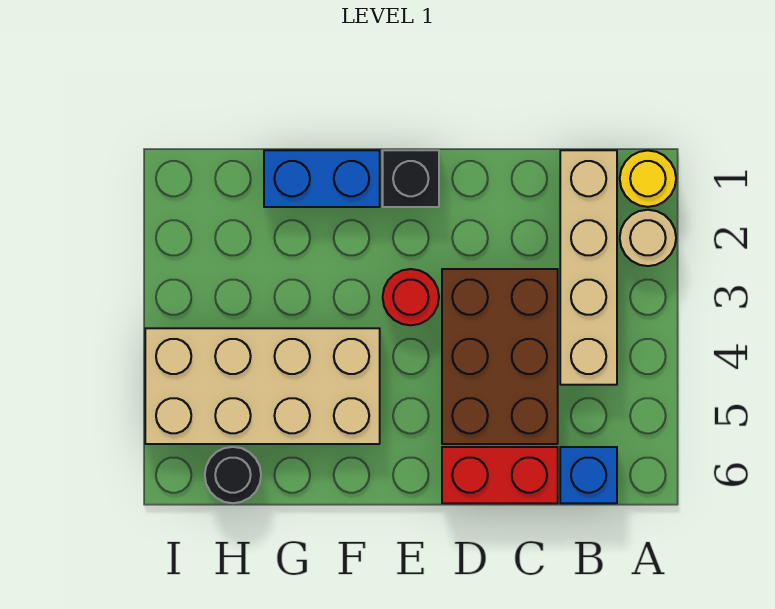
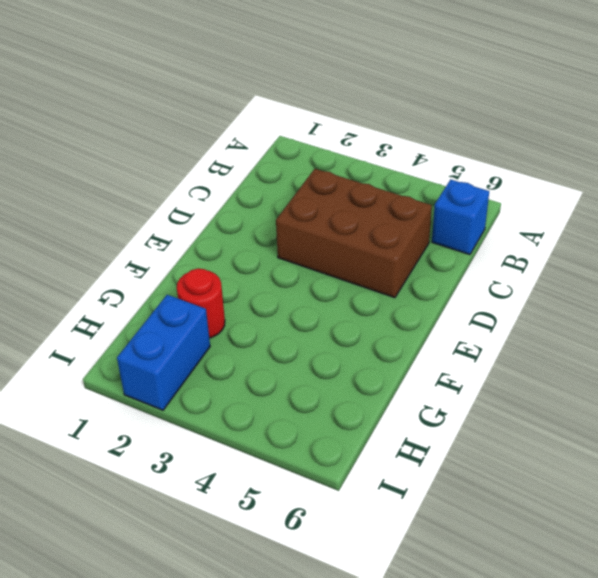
red 1x1 round brick [177,269,225,338] -> red 1x1 round brick moved to [383,269,439,325]
blue 1x2 brick [117,295,210,410] -> blue 1x2 brick moved to [264,150,380,207]
none -> yellow 1x1 round brick [620,151,676,207]
none -> tan 1x1 round brick [620,210,676,266]

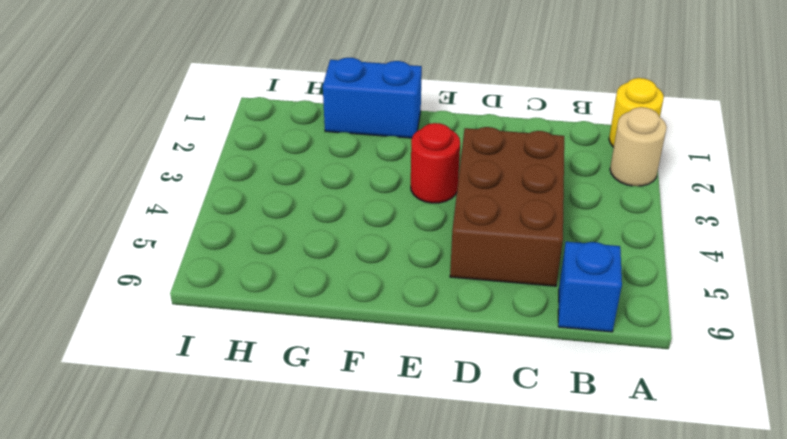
none -> tan 1x4 brick [560,150,617,385]
none -> red 1x2 brick [442,447,558,503]

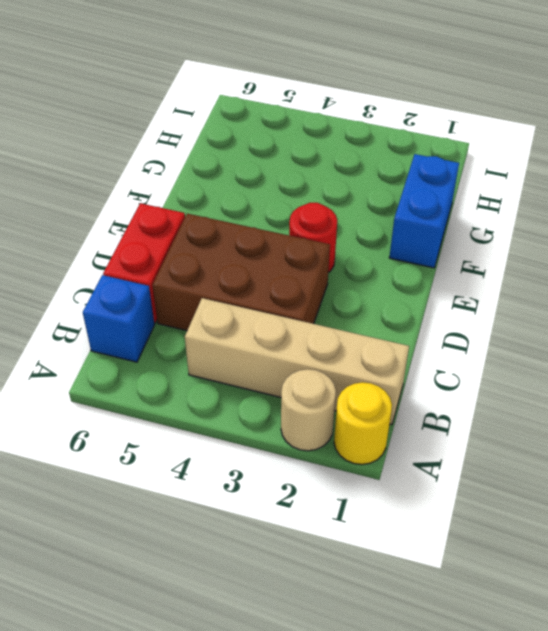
none -> black 1x1 brick [383,150,439,207]
none -> tan 2x4 brick [145,328,380,444]

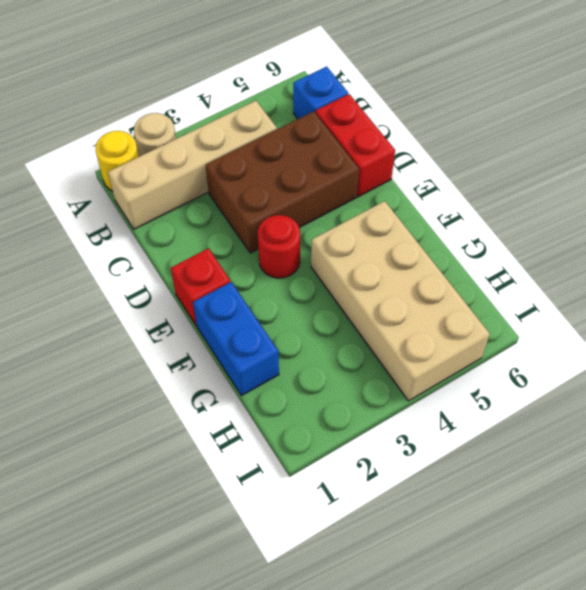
red 1x1 brick [171,248,230,326] -> black 1x1 brick [383,150,439,207]
none -> black 1x1 round brick [205,447,261,503]

